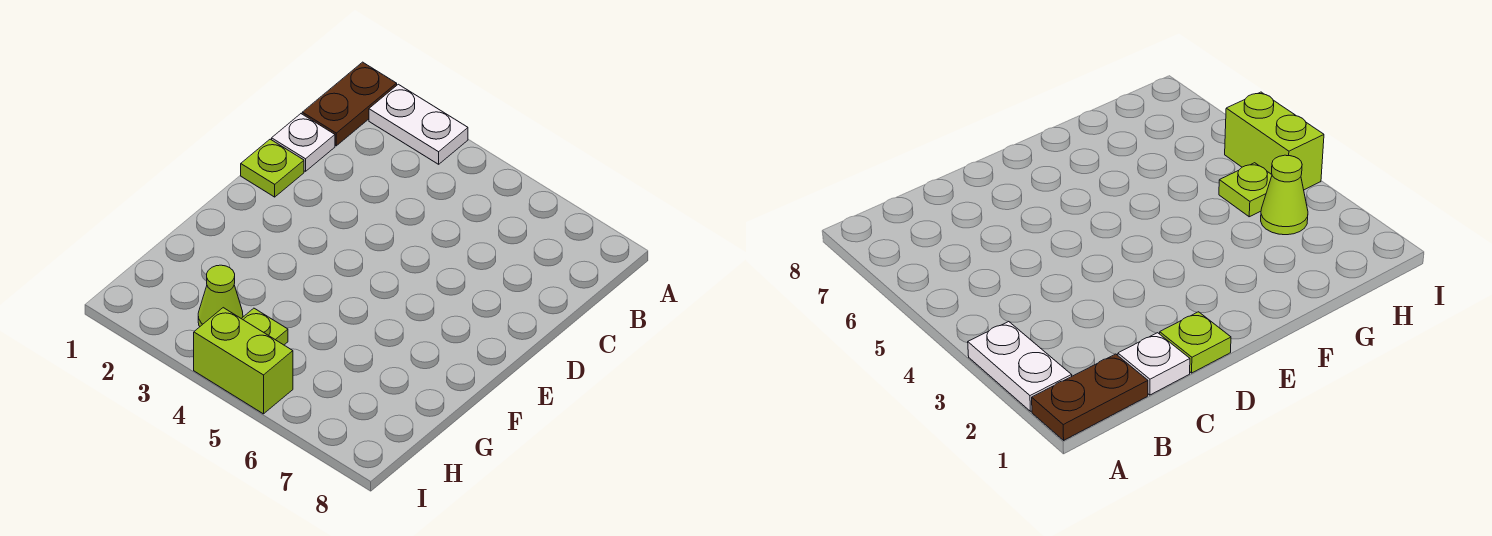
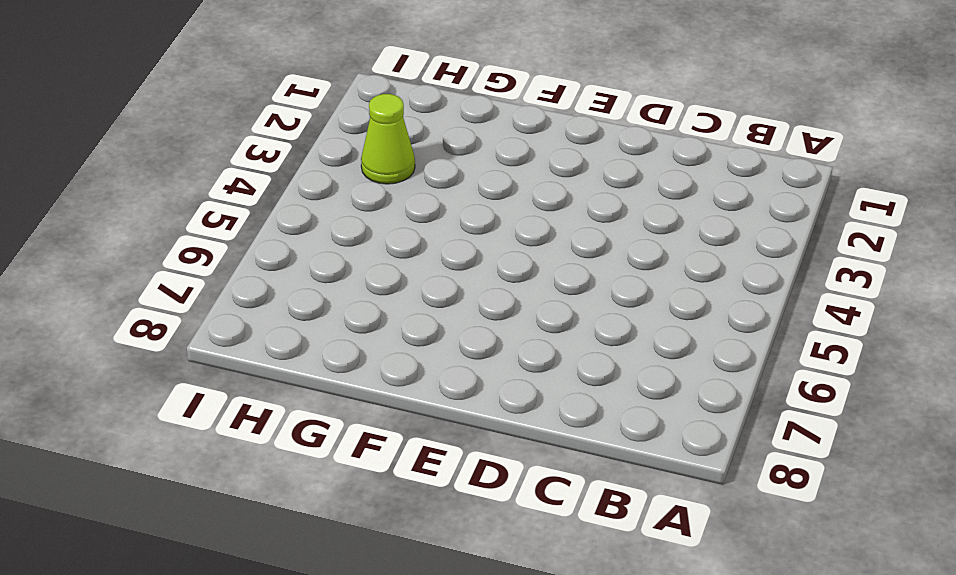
none -> brown 1x2 plate [302,62,397,146]
none -> white 1x2 plate [369,84,468,164]

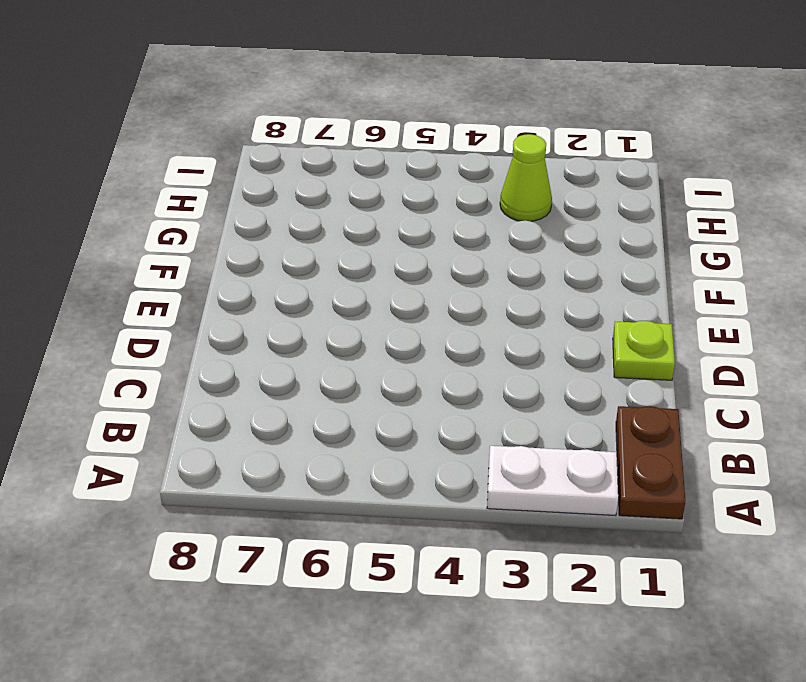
none -> white 1x1 plate [272,114,335,171]
none -> lime 1x1 plate [241,308,288,345]

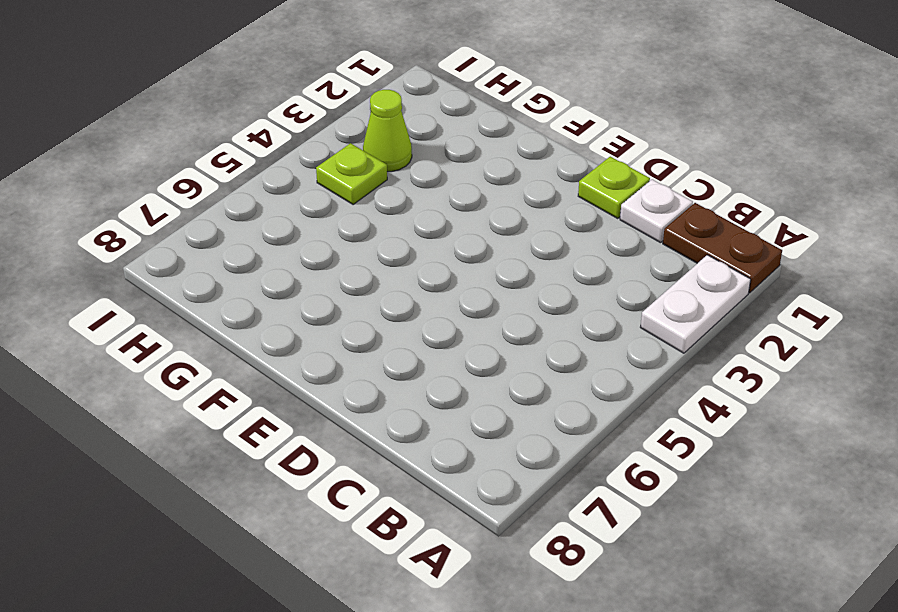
none -> lime 1x2 brick [194,308,293,414]

